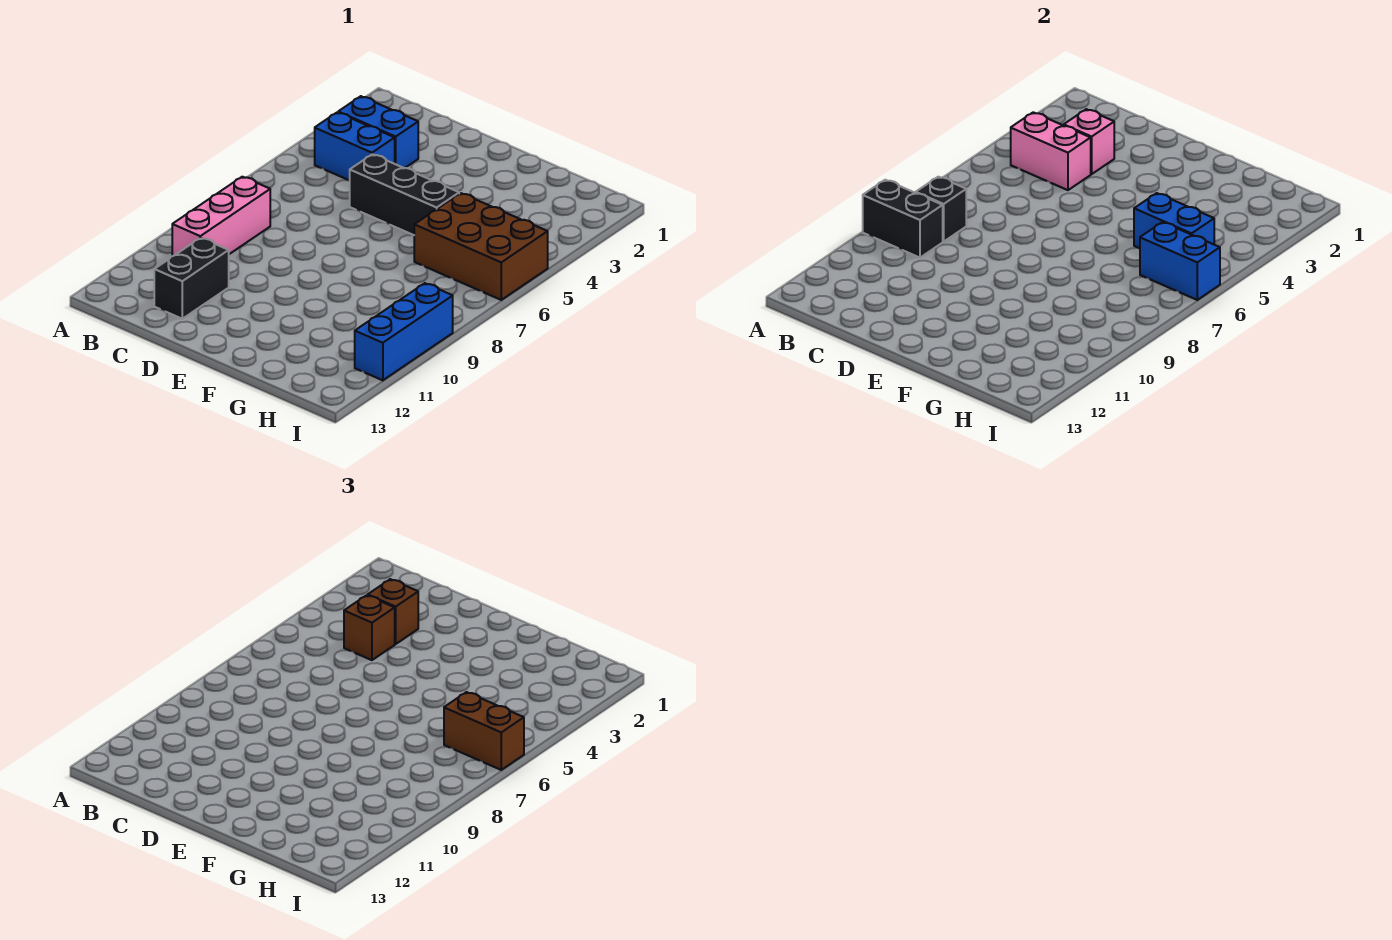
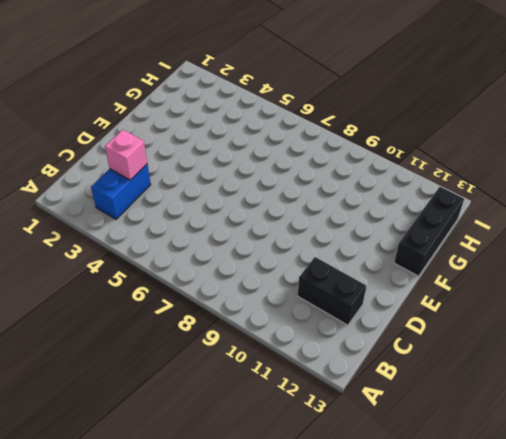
black 1x3 brick [394,187,464,276] -> black 1x3 brick moved to [349,154,459,235]
none -> blue 1x2 brick [315,112,395,180]
none -> pink 1x3 brick [172,177,270,256]
none -> brown 2x3 brick [414,193,548,300]

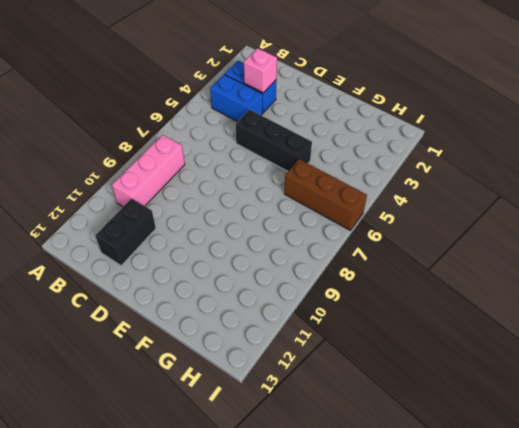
brown 1x3 brick [284,159,367,230] -> brown 2x3 brick [414,193,548,300]
none -> blue 1x3 brick [355,283,453,380]
none -> black 1x2 brick [863,180,943,258]
none -> pink 1x2 brick [1011,112,1091,190]

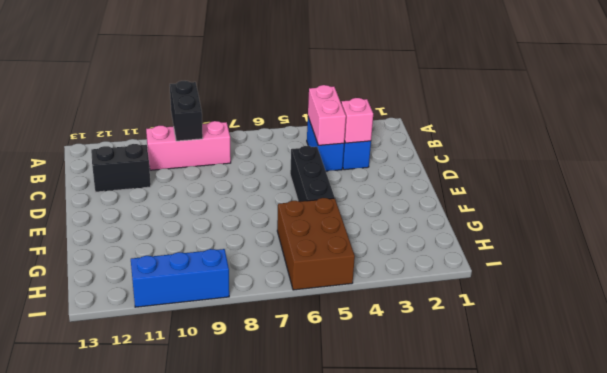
none -> black 1x1 brick [916,177,966,241]
none -> blue 1x2 brick [1134,193,1214,248]
none -> blue 1x2 brick [1140,222,1220,300]

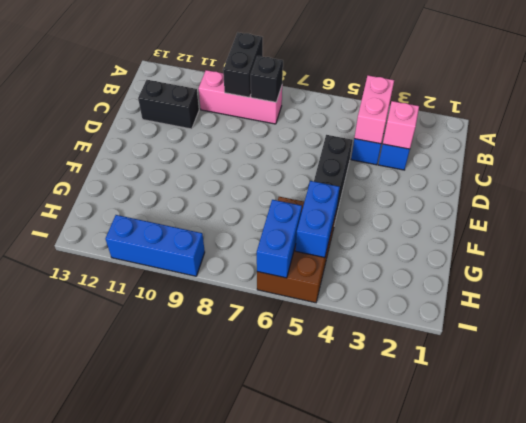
none -> brown 1x1 brick [368,579,418,644]
none -> brown 1x1 brick [344,595,395,660]
none -> brown 1x2 brick [444,692,524,770]

